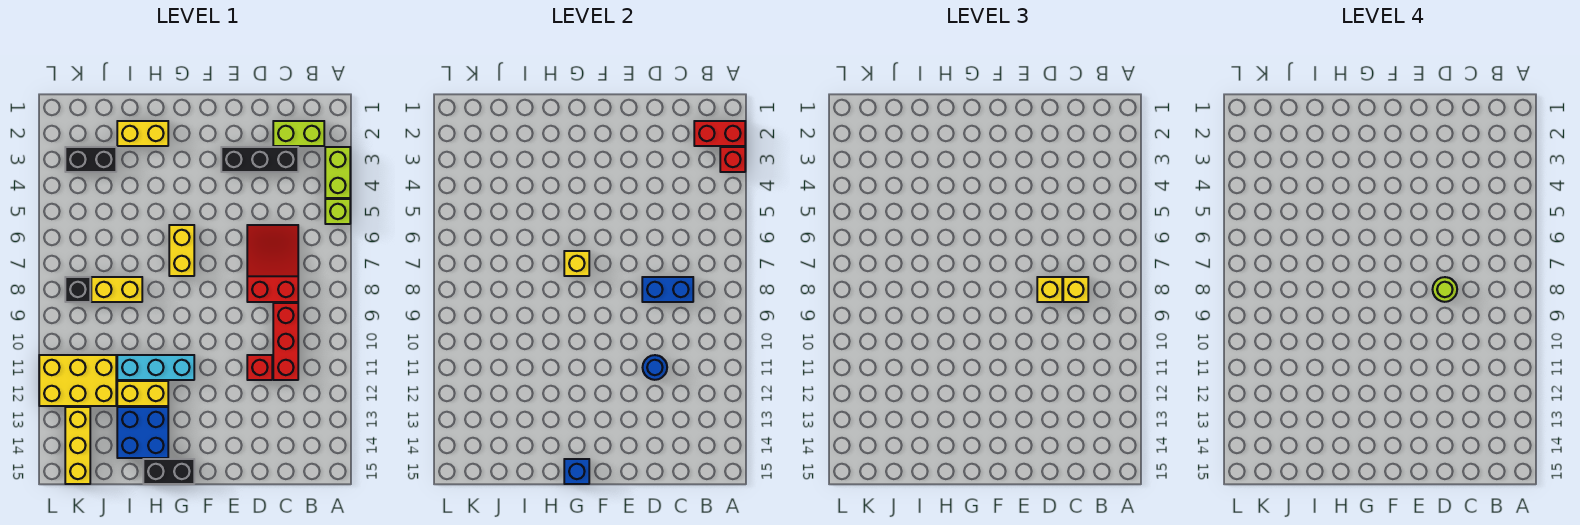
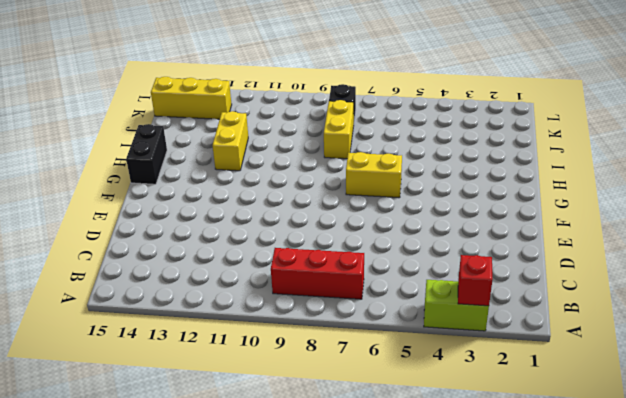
red 1x3 brick [271,248,364,299] -> red 1x3 brick moved to [273,303,298,380]
none -> lime 1x1 brick [325,199,350,224]
none -> lime 1x2 brick [273,121,324,146]
none -> black 1x3 brick [221,147,298,172]

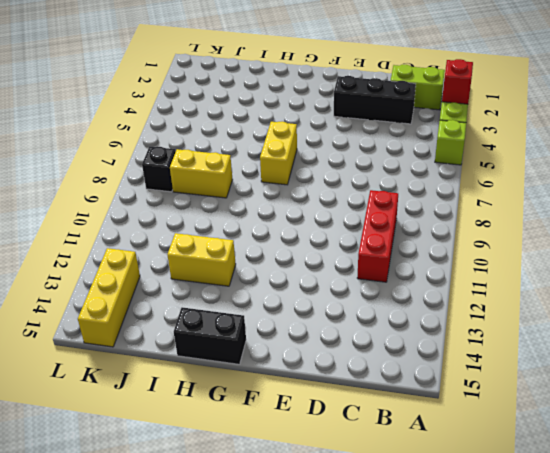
none -> red 2x3 slope [247,225,298,302]
none -> red 1x1 brick [247,355,272,380]
none -> cyan 1x3 brick [117,355,194,380]

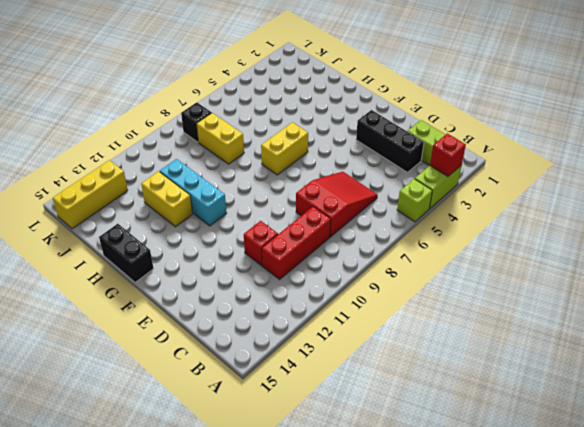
none -> yellow 1x2 brick [117,121,168,146]
none -> blue 2x2 brick [117,407,168,458]
none -> black 1x2 brick [65,147,116,172]

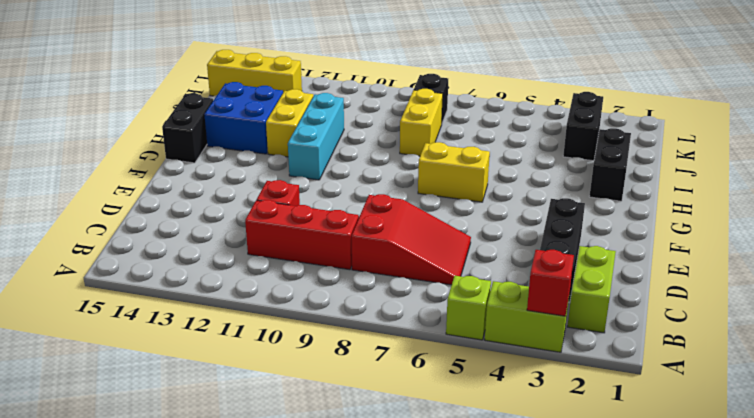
black 1x2 brick [589,128,631,201] -> yellow 1x2 brick [117,121,168,146]
none -> yellow 2x3 brick [39,355,116,406]
none -> red 1x2 brick [694,121,745,146]
none -> blue 1x2 brick [642,277,693,302]

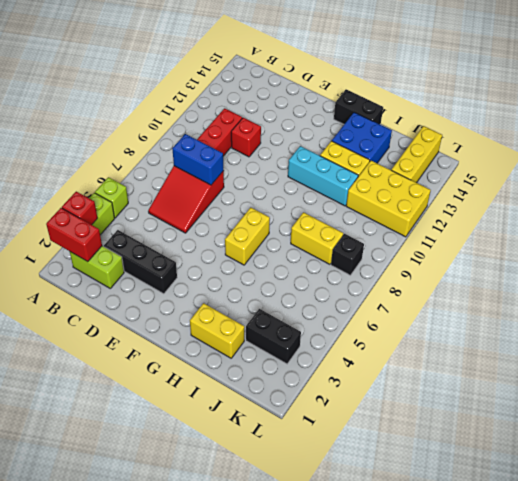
none -> blue 1x1 round brick [643,355,667,380]
none -> yellow 1x1 brick [564,251,589,276]
none -> blue 1x1 brick [564,459,589,484]

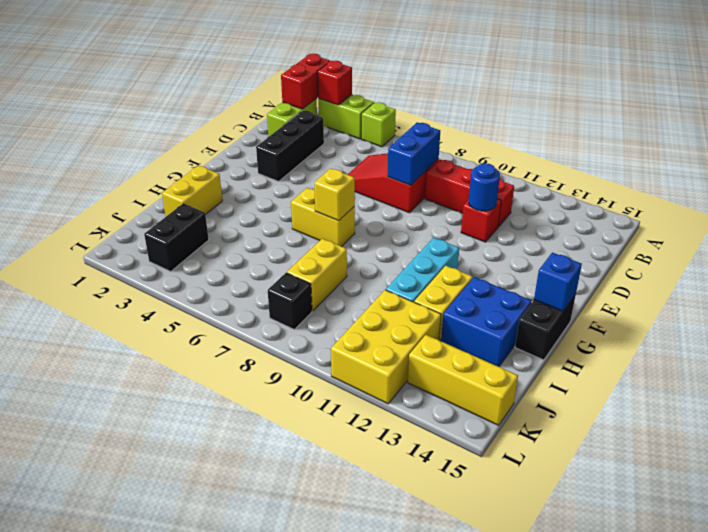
none -> yellow 1x1 brick [1063,277,1088,302]
none -> yellow 1x1 brick [1037,277,1062,302]
none -> lime 1x1 round brick [1433,277,1457,302]

